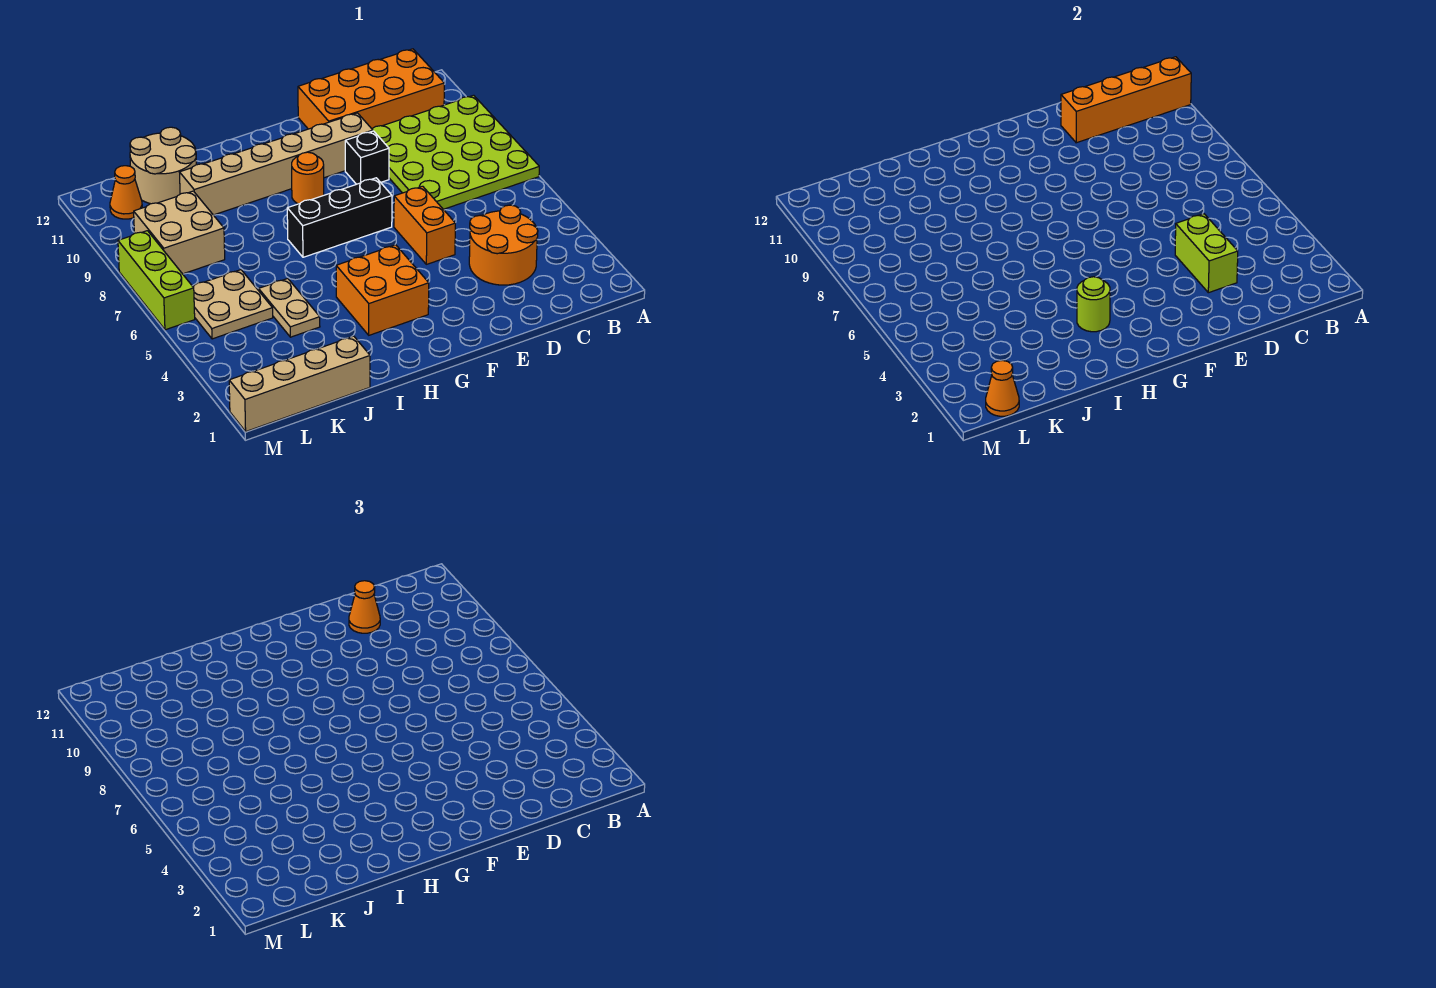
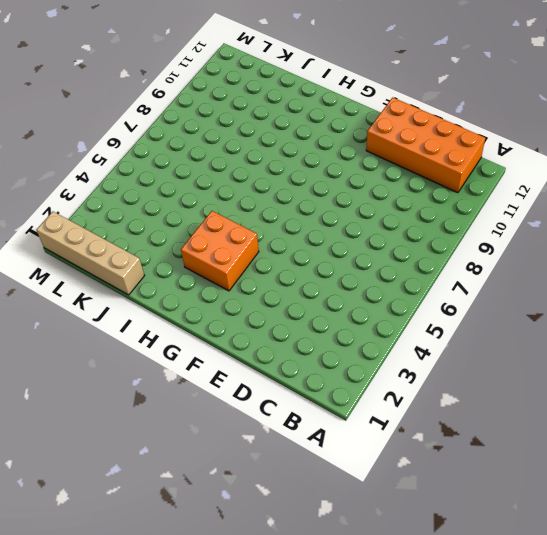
none -> lime 4x4 plate [372,95,539,209]
none -> orange 2x2 round brick [469,205,538,285]
none -> orange 1x2 brick [394,186,455,264]

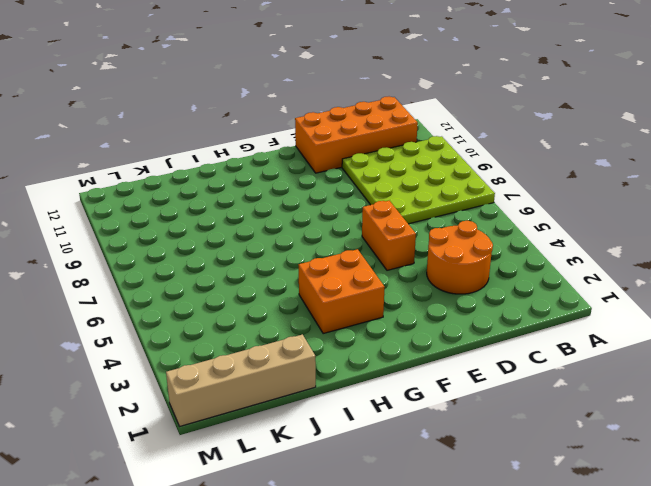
none -> black 1x1 brick [345,131,389,184]
none -> tan 1x6 brick [179,113,373,215]
none -> black 1x3 brick [287,178,392,257]

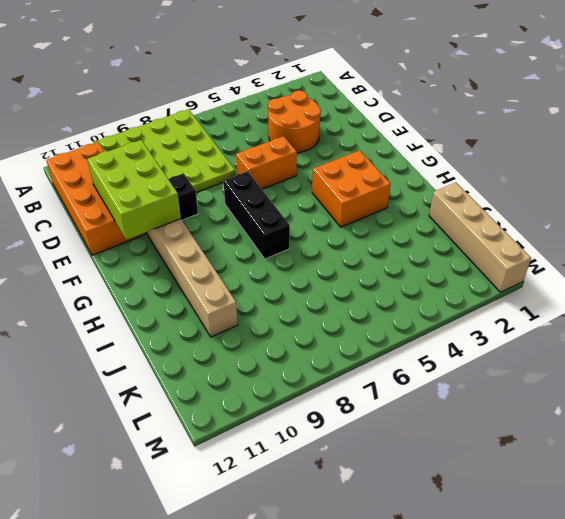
lime 2x3 brick [87,140,181,240] -> orange 1x4 brick [1061,57,1191,143]
none -> orange 1x1 round brick [292,152,324,204]
none -> tan 1x2 plate [259,279,320,337]
none -> tan 2x2 round brick [130,127,196,204]

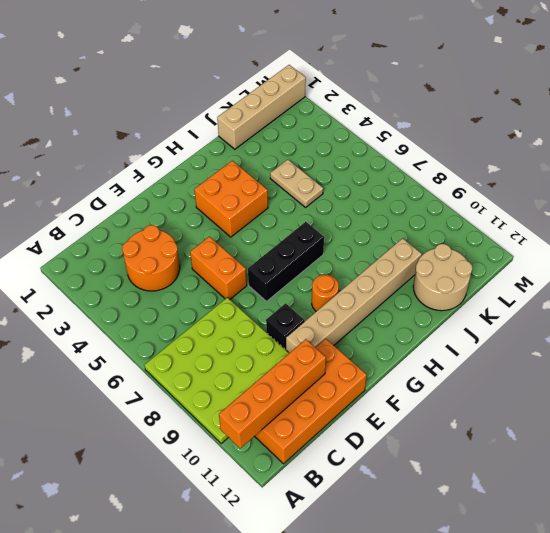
none -> tan 2x2 plate [193,270,273,339]
none -> tan 2x2 brick [134,191,225,274]
none -> orange 1x1 cone [110,166,142,219]

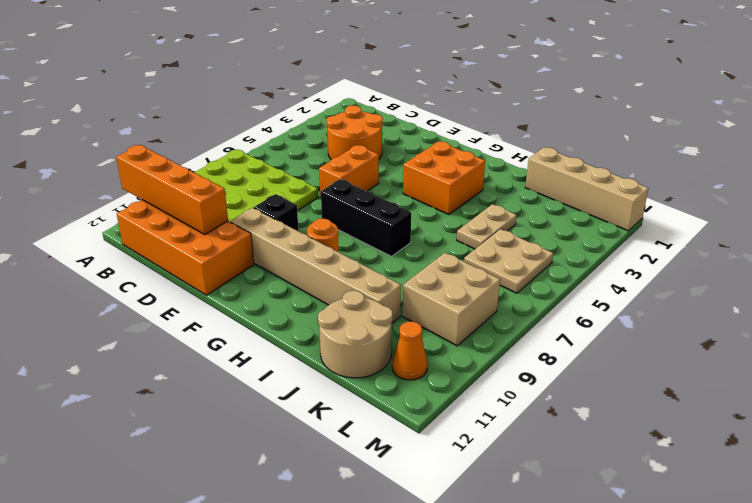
none -> lime 1x3 brick [118,231,195,330]
none -> lime 1x2 brick [1175,214,1238,293]
none -> lime 1x1 round brick [1077,277,1110,332]

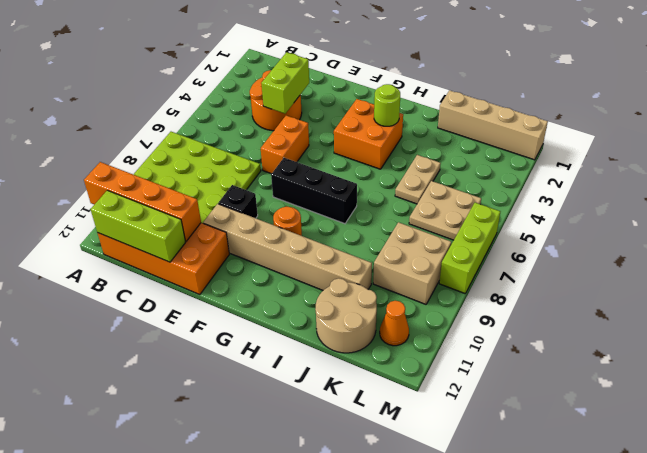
lime 1x3 brick [91,190,186,262] -> none
none -> orange 1x1 cone [986,360,1019,416]
none -> orange 1x1 cone [349,581,380,633]

